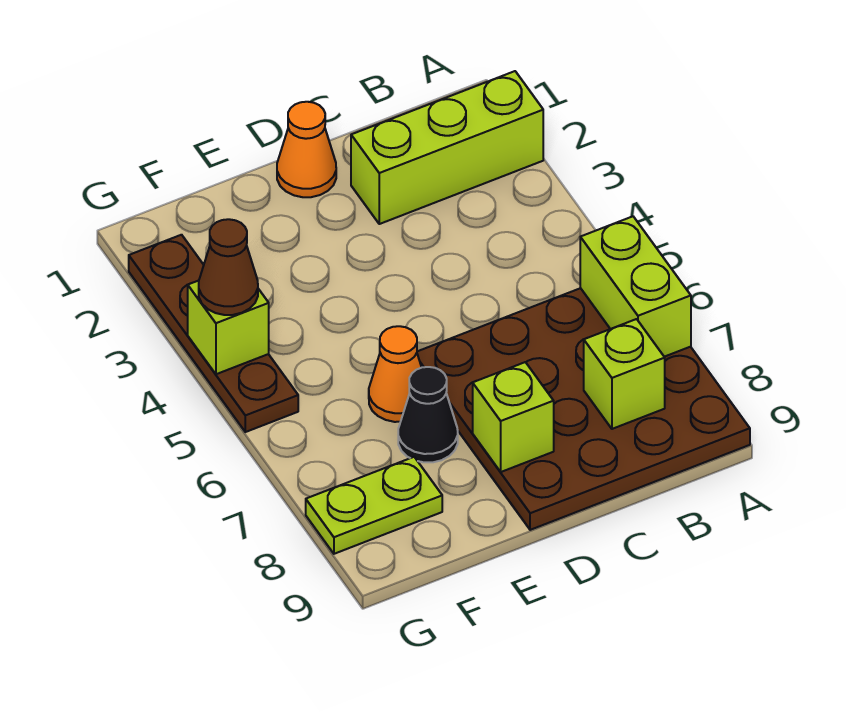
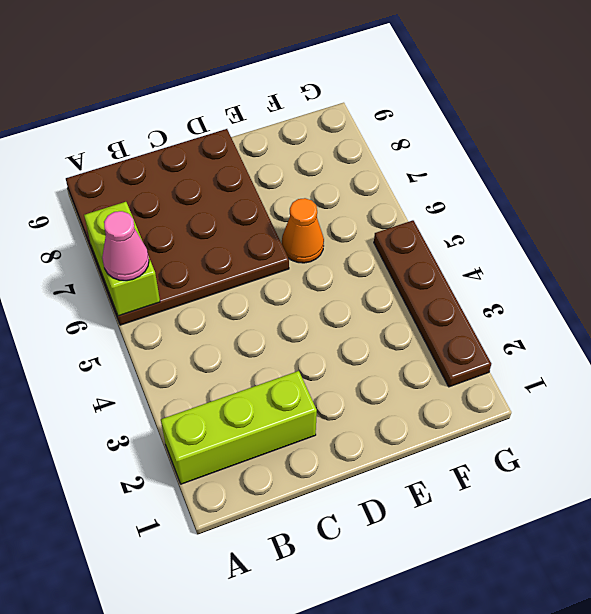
pink 1x1 cone [102,211,149,281] -> none
none -> orange 1x1 cone [277,102,336,197]
none -> black 1x1 cone [398,367,458,462]
none -> lime 1x2 plate [306,457,442,554]

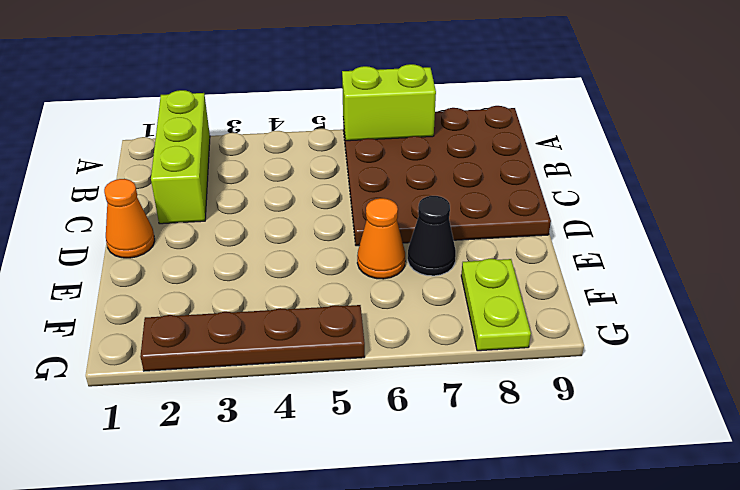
none -> lime 1x1 brick [584,319,665,429]
none -> lime 1x1 brick [473,362,554,472]
none -> lime 1x1 brick [188,281,269,374]

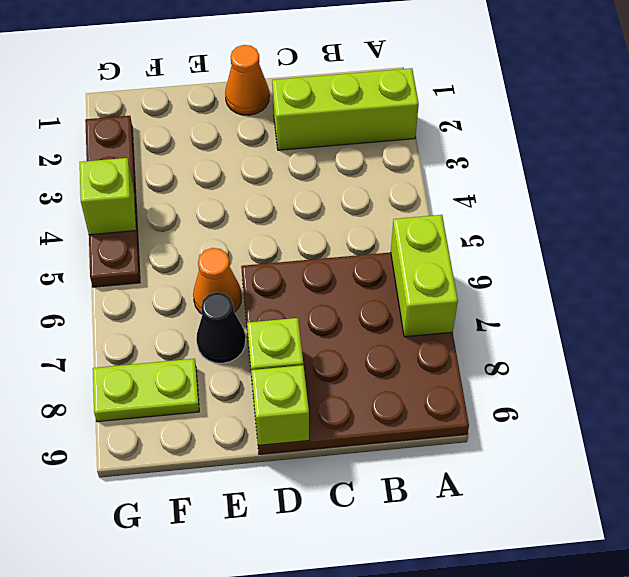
lime 1x1 brick [251,365,309,445] -> lime 1x1 brick moved to [584,319,665,429]
none -> brown 1x1 cone [199,219,258,315]

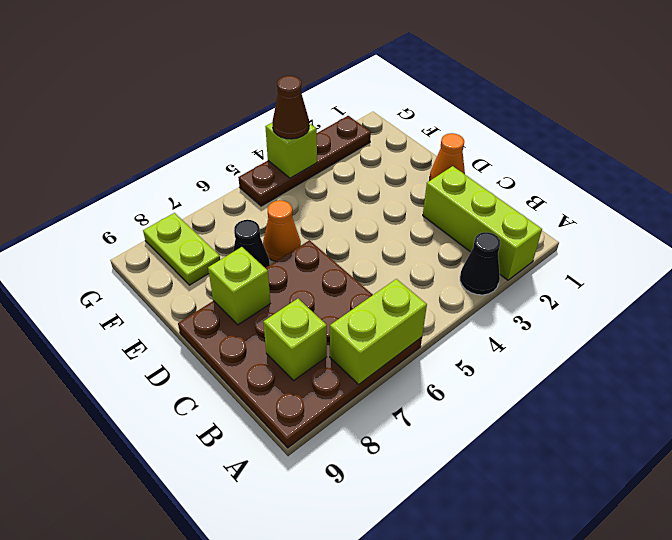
black 1x1 cone [460,232,500,295] -> none

